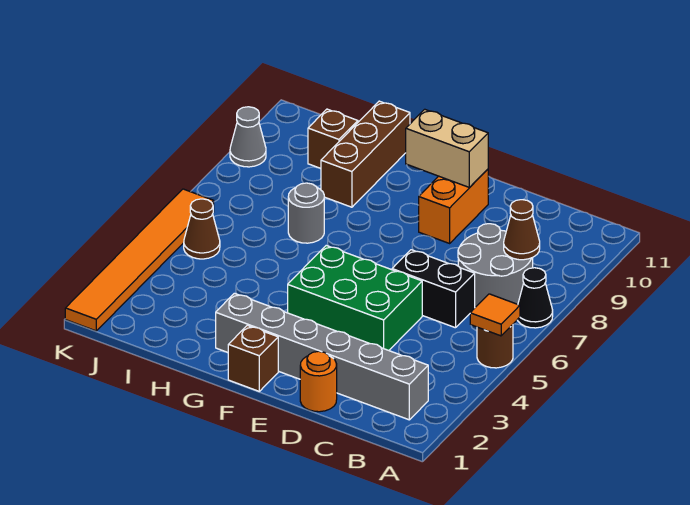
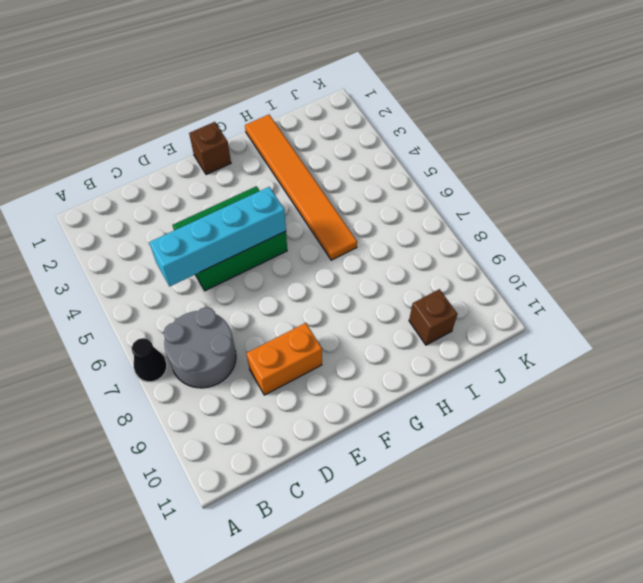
cyan 1x4 brick [149,187,286,286] -> none
orange 1x2 brick [246,323,322,395] -> orange 1x2 brick turned to [419,169,488,243]
orange 1x6 tile [245,115,357,260] -> orange 1x6 tile moved to [65,189,214,331]
none -> brown 1x1 round brick [477,325,513,368]
none -> grey 1x6 brick [216,293,428,420]
none -> black 1x2 brick [392,250,475,328]

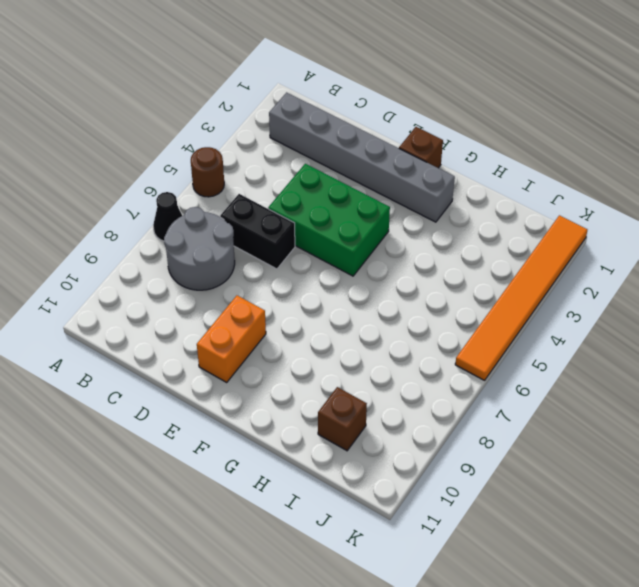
none -> orange 1x1 round brick [300,351,337,412]
none -> grey 1x1 round brick [288,183,324,243]
none -> brown 1x3 brick [321,101,410,207]

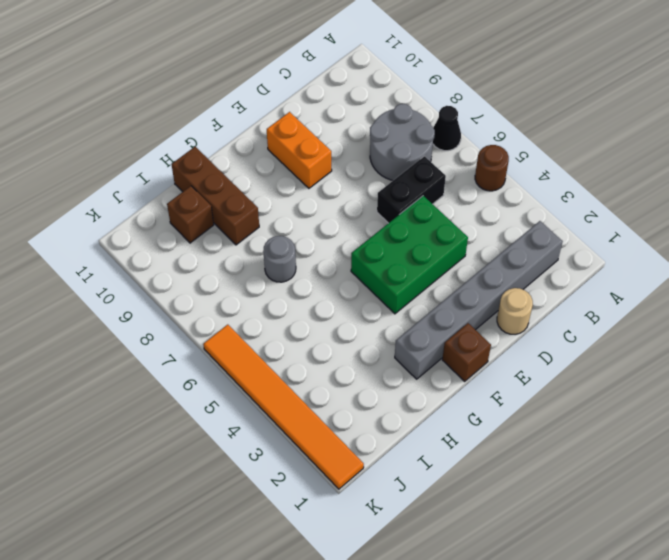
tan 1x1 round brick [497,288,533,334] -> orange 1x1 round brick [300,351,337,412]
none -> brown 1x1 cone [184,199,220,259]
none -> grey 1x1 cone [230,107,266,167]
none -> orange 1x1 tile [470,294,520,336]

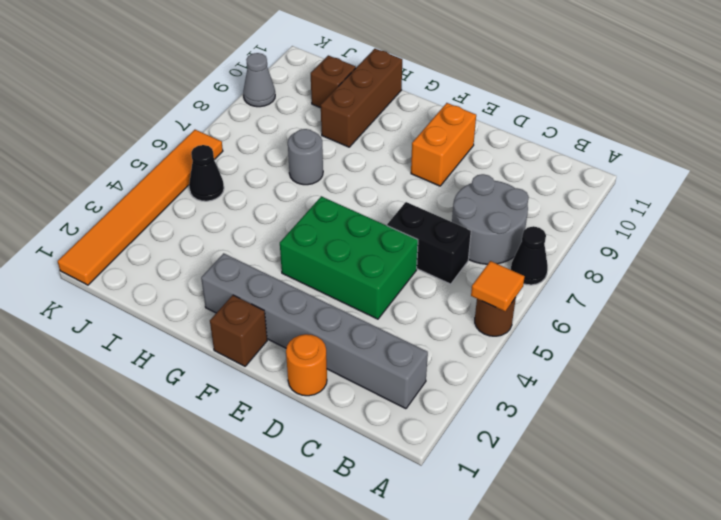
black 1x1 cone [189,145,224,201] -> brown 1x1 cone [184,199,220,259]
none -> brown 1x1 cone [504,200,540,260]
none -> tan 1x2 brick [406,109,488,188]

